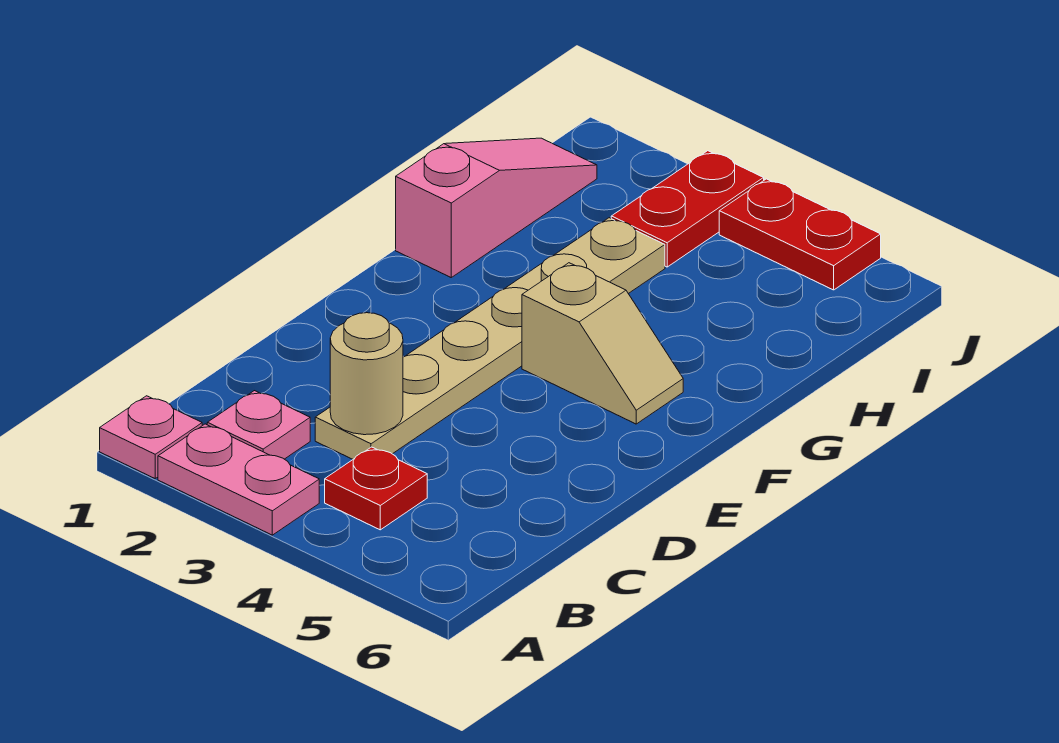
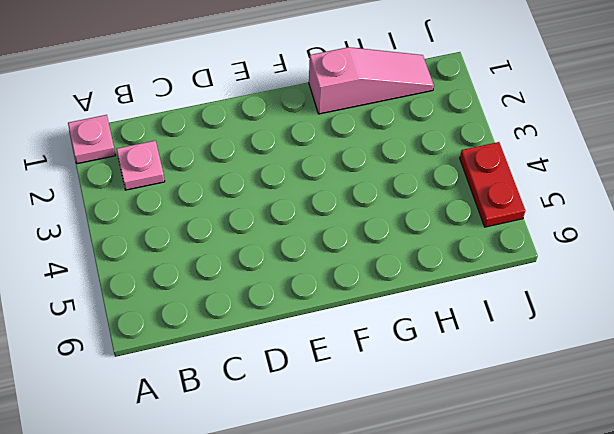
none -> pink 1x2 plate [158,424,319,535]
none -> red 1x1 plate [325,447,427,530]

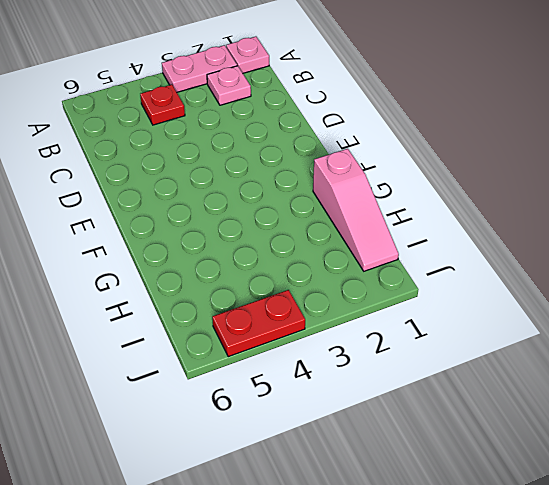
none -> tan 1x6 plate [315,218,665,459]
none -> tan 1x2 slope [522,263,683,424]

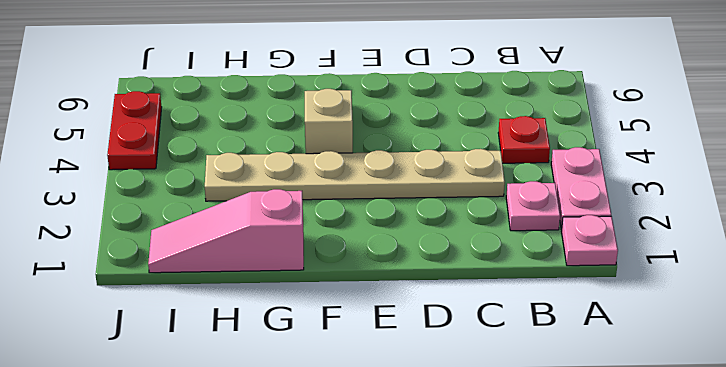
none -> red 1x2 plate [611,151,764,267]
none -> tan 1x1 round brick [330,313,403,435]

